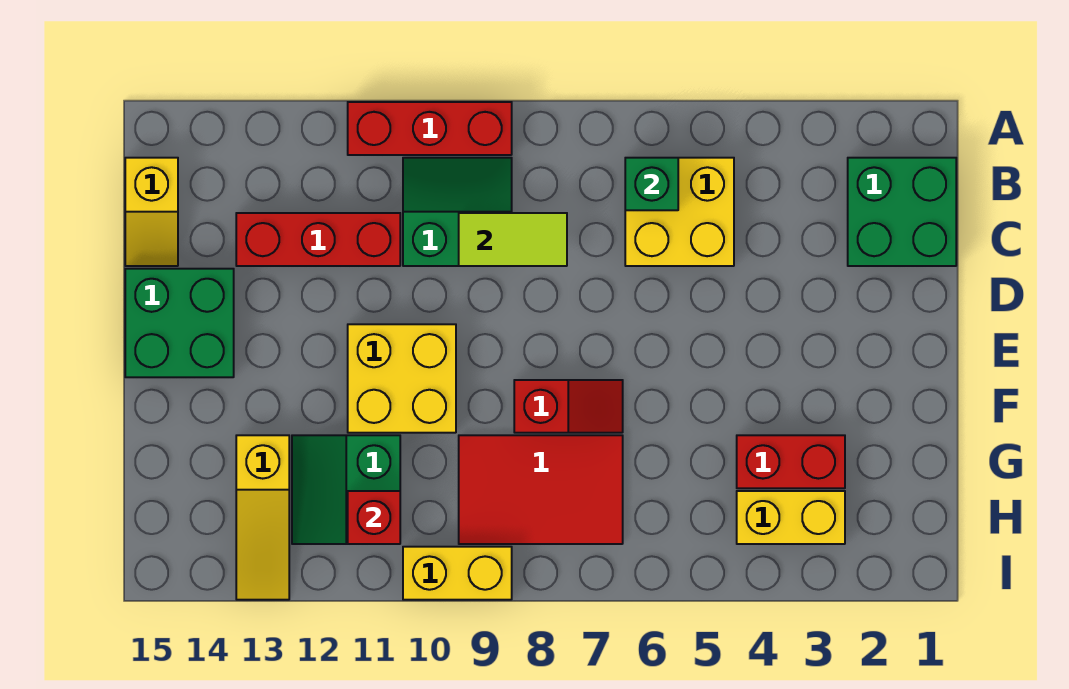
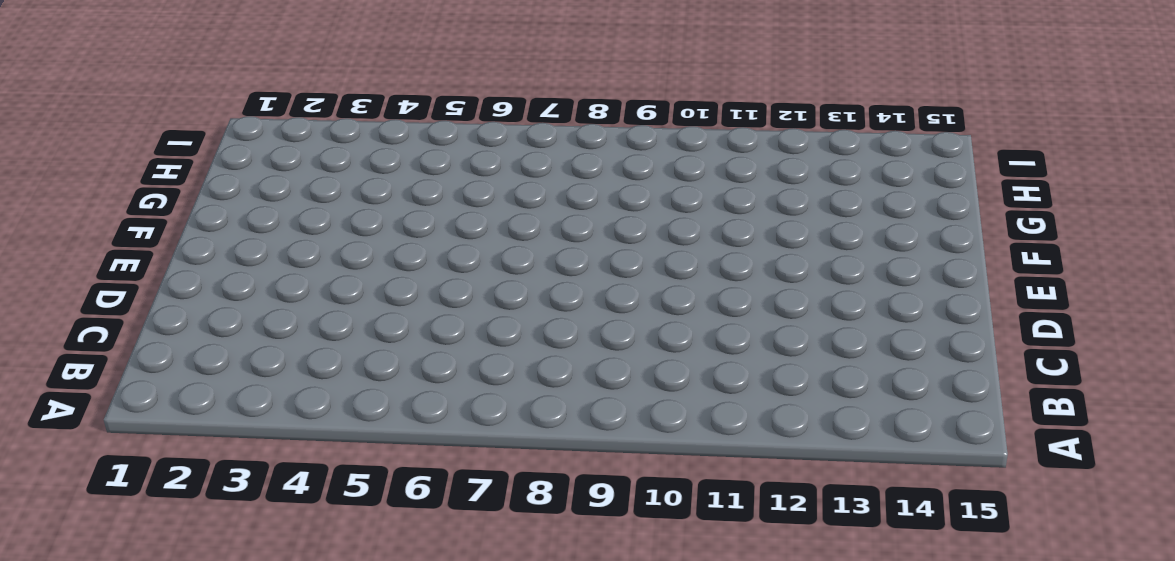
none -> red 1x3 brick [348,102,512,155]
none -> green 2x2 brick [848,158,956,266]
none -> yellow 2x2 brick [625,158,734,266]

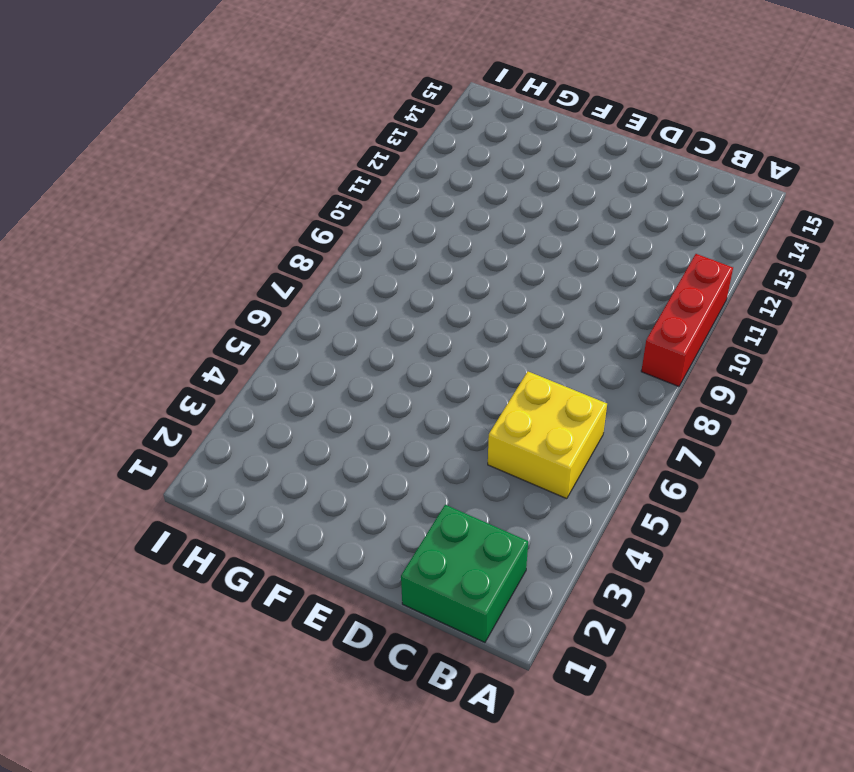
none -> green 2x2 slope [403,158,512,266]
none -> yellow 1x2 slope [125,158,178,266]
none -> red 1x3 brick [236,213,400,266]

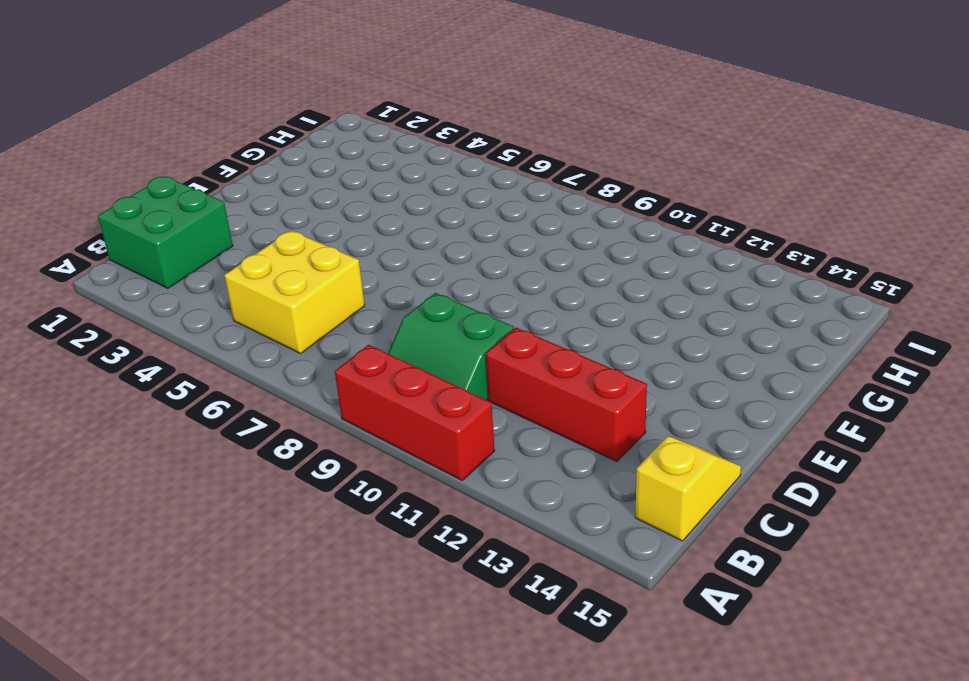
none -> green 2x2 brick [125,269,234,377]
none -> yellow 2x2 brick [348,324,456,433]
none -> red 1x2 slope [514,380,623,433]

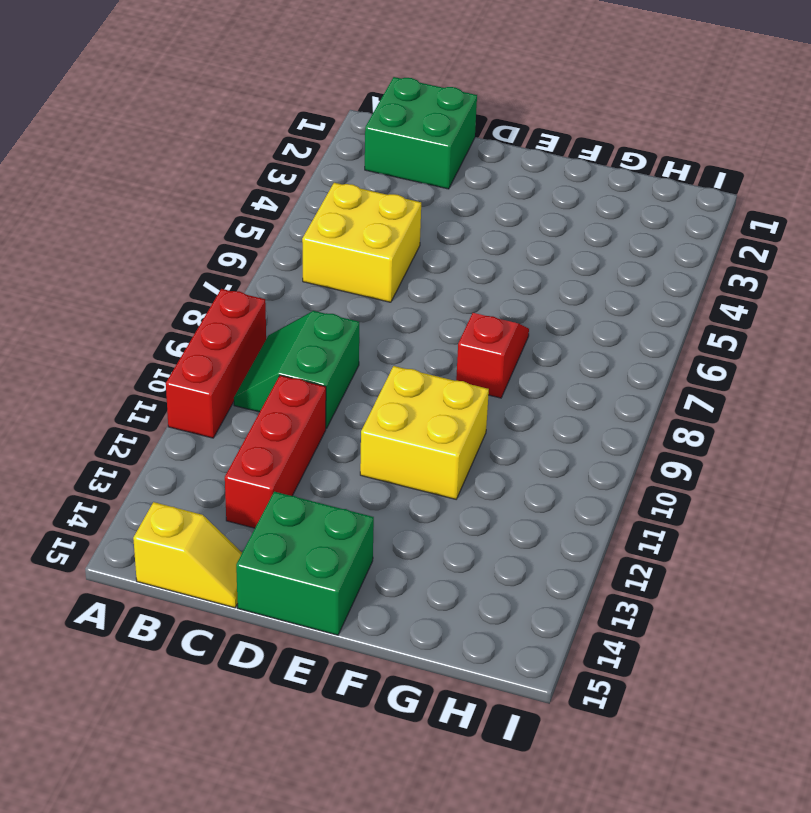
none -> red 1x2 brick [737,435,845,488]
none -> red 2x3 tile [459,435,623,544]
none -> green 2x2 slope [292,435,400,544]

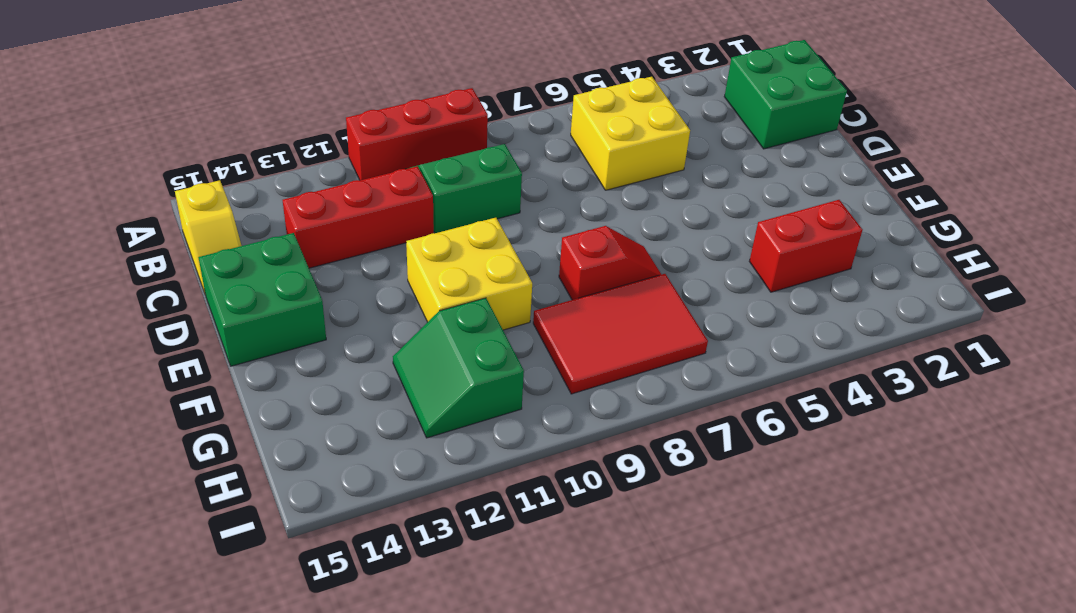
none -> yellow 1x3 slope [236,435,289,600]
none -> yellow 1x2 brick [737,491,845,544]
none -> yellow 1x2 brick [403,547,512,600]

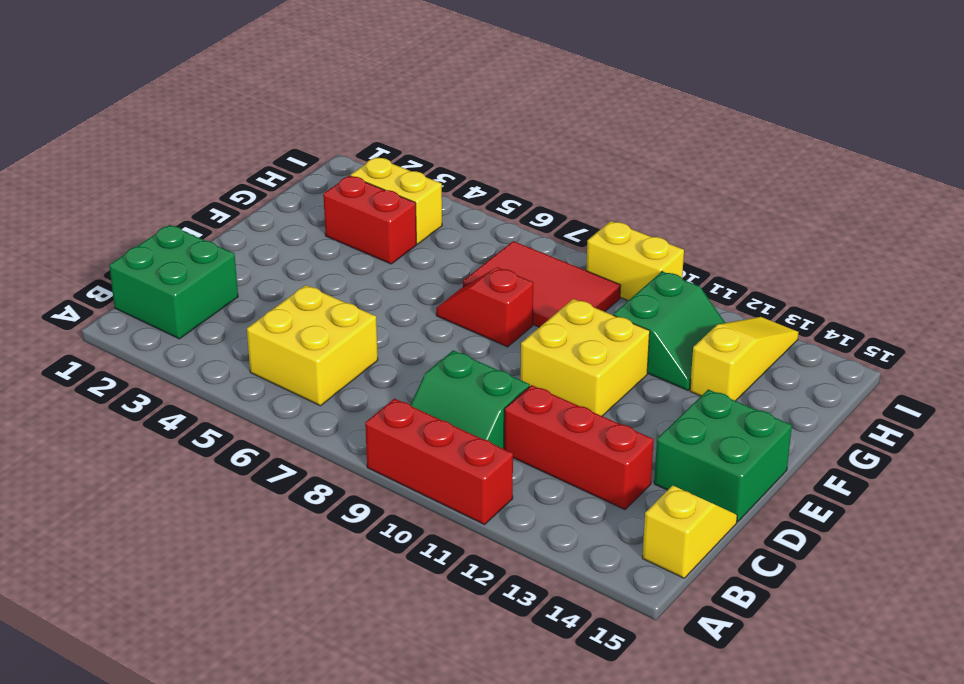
none -> green 1x1 brick [625,158,678,210]
none -> lime 1x2 tile [459,213,567,266]
none -> red 1x1 brick [348,491,400,544]

